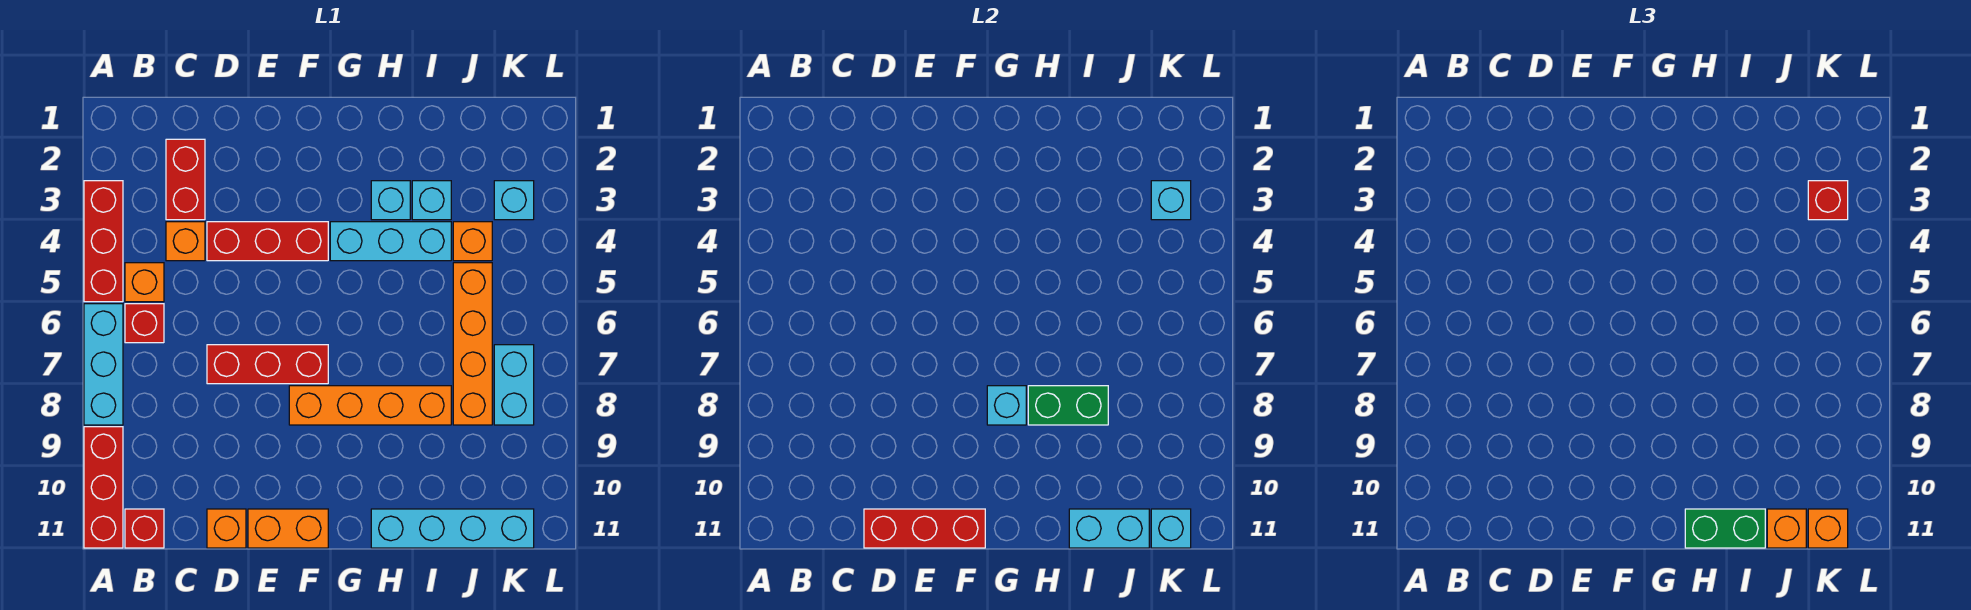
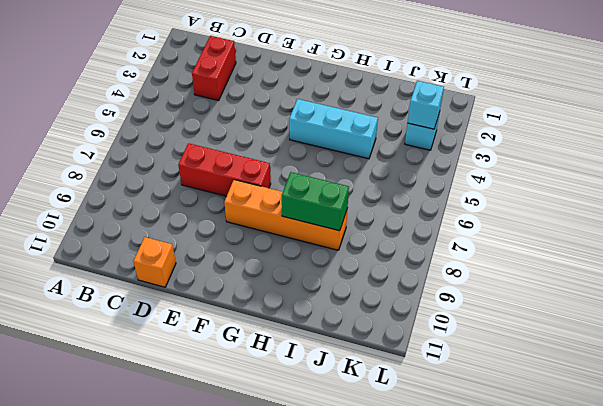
none -> red 1x3 brick [84,181,123,302]
none -> cyan 1x3 brick [84,304,123,425]
none -> red 1x3 brick [84,427,123,548]
none -> orange 1x1 brick [125,263,164,302]

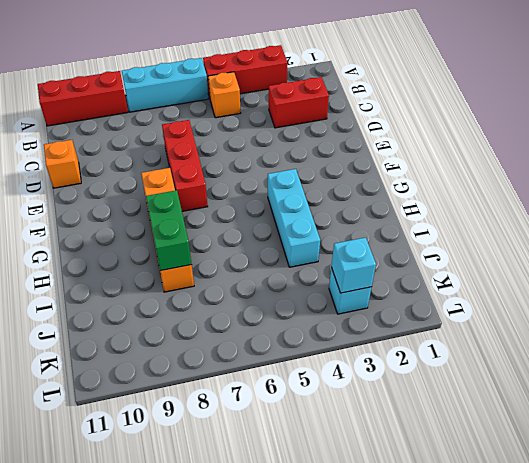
none -> red 1x1 brick [125,304,164,343]
none -> red 1x1 brick [125,509,164,548]
none -> orange 1x1 brick [166,222,205,261]
none -> red 1x3 brick [207,222,328,261]

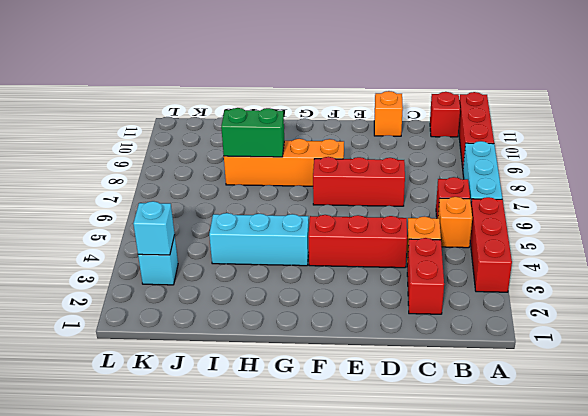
none -> orange 1x2 brick [248,509,328,548]
none -> cyan 1x1 brick [371,181,410,220]
none -> cyan 1x4 brick [371,509,534,548]
none -> cyan 1x1 brick [412,181,451,220]

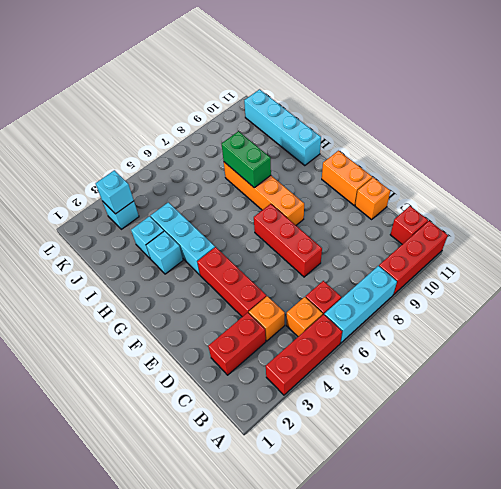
none -> orange 1x1 brick [453,222,492,261]
none -> orange 1x4 brick [453,263,492,425]
none -> cyan 1x2 brick [494,345,534,425]
none -> red 1x3 brick [864,509,985,548]

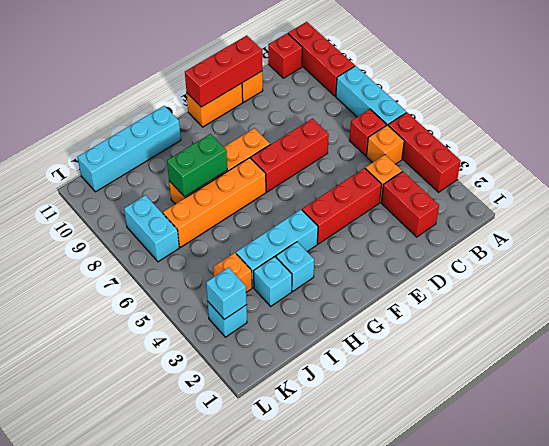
orange 1x4 brick [163,158,266,247] -> orange 1x4 brick turned to [453,263,492,425]
none -> cyan 1x1 brick [987,386,1026,425]
none -> cyan 1x2 brick [1069,509,1149,548]
none -> cyan 1x1 brick [1151,509,1191,548]
none -> green 1x2 brick [1685,509,1765,548]

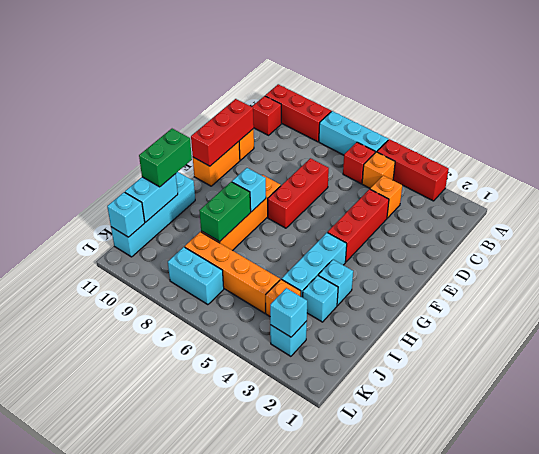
none -> red 1x2 brick [166,139,205,220]
none -> orange 1x1 brick [1767,509,1806,548]
none -> red 1x1 brick [1808,181,1848,220]
none -> orange 1x1 brick [1808,509,1848,548]

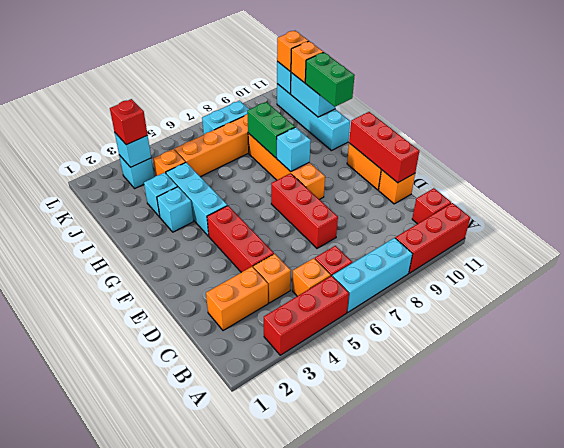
orange 1x2 brick [206,267,268,331] -> red 1x2 brick [166,139,205,220]

